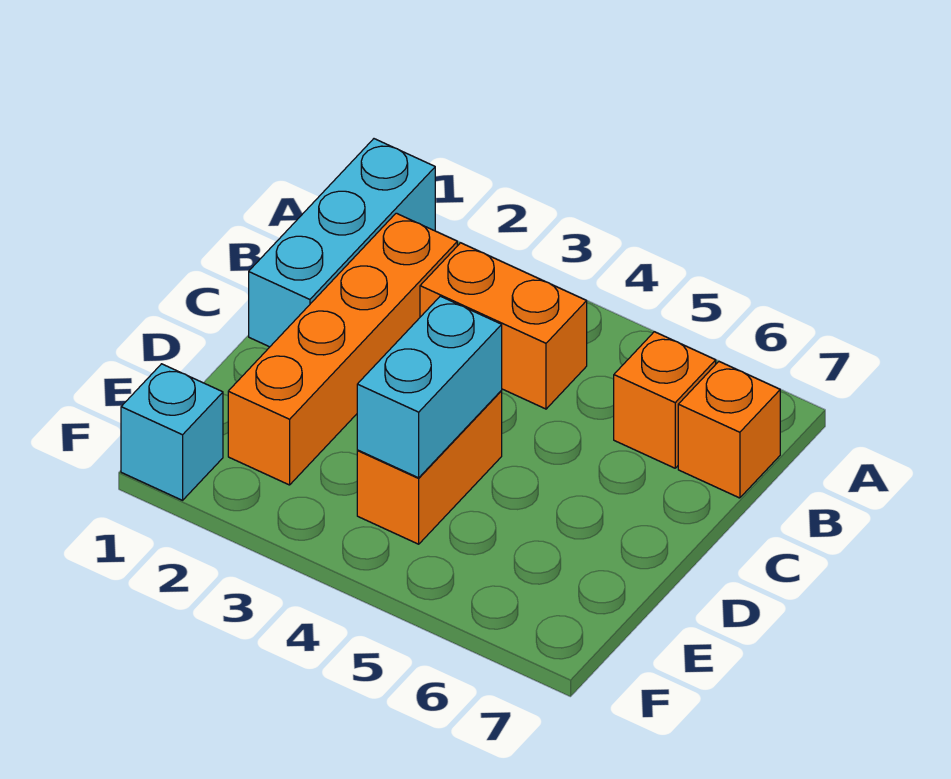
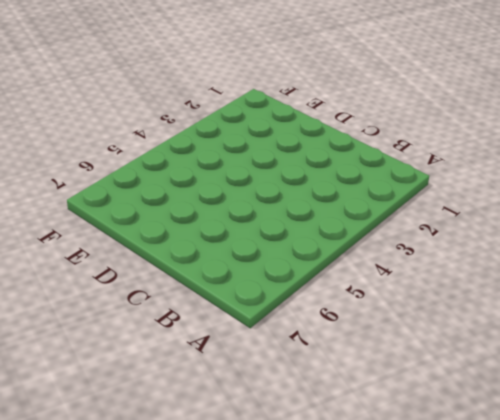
none -> cyan 1x3 brick [249,139,435,347]
none -> orange 1x4 brick [228,213,457,485]

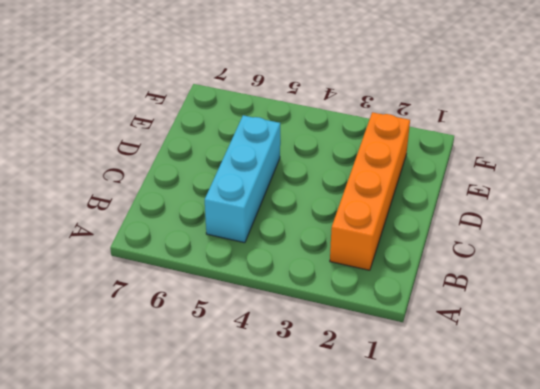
cyan 1x3 brick [205,115,280,243] -> cyan 1x3 brick moved to [249,139,435,347]
none -> orange 1x2 brick [420,243,587,409]
none -> orange 1x1 brick [614,332,716,468]

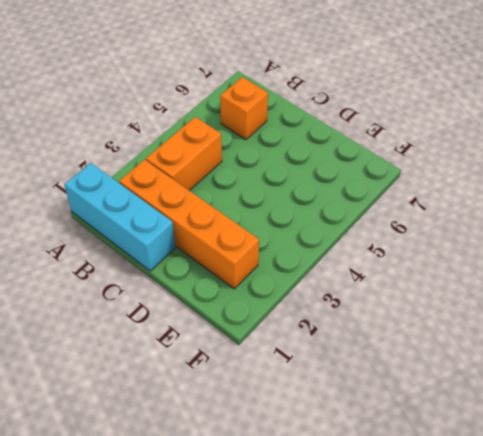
none -> orange 1x1 brick [678,361,780,498]
none -> orange 1x2 brick [357,391,502,544]

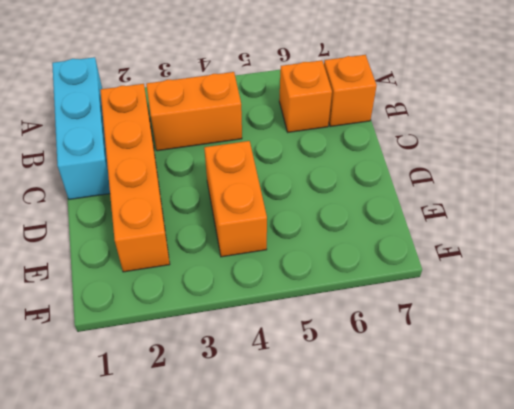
none -> cyan 1x1 brick [121,364,223,500]
none -> cyan 1x2 brick [357,296,502,478]

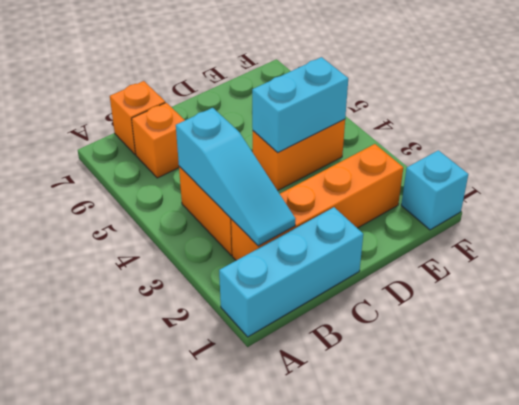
cyan 1x3 slope [176,108,295,246] -> none

